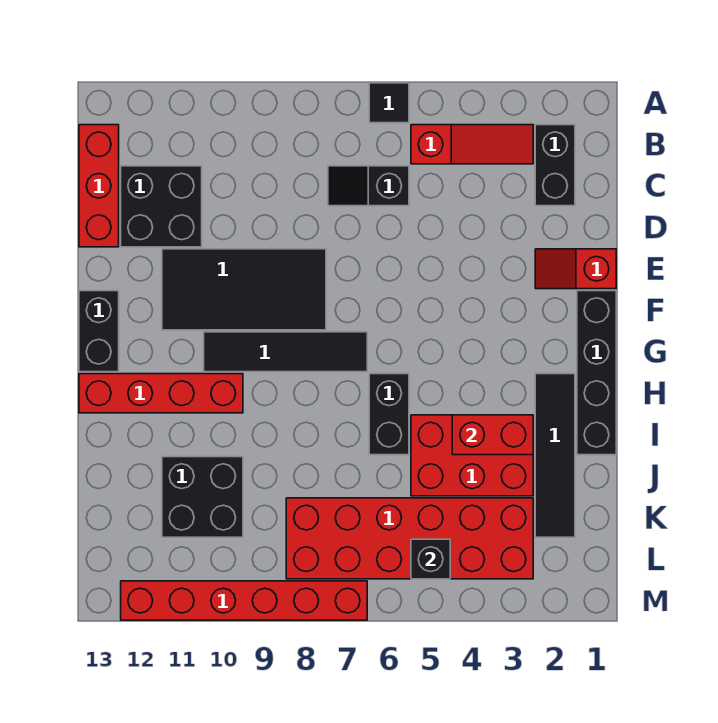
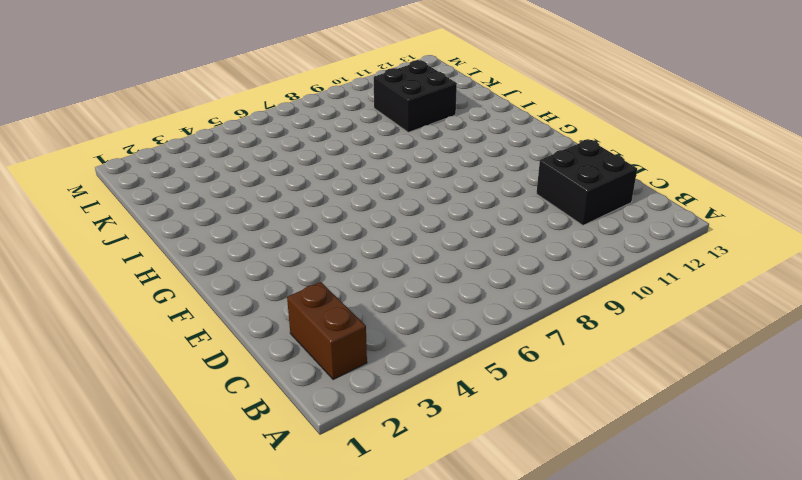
brown 1x2 brick [287,282,367,379] -> black 1x2 brick [535,125,575,206]
none -> black 1x1 tile [369,83,409,123]
none -> red 1x3 slope [411,125,533,164]
none -> red 1x3 brick [79,125,119,247]

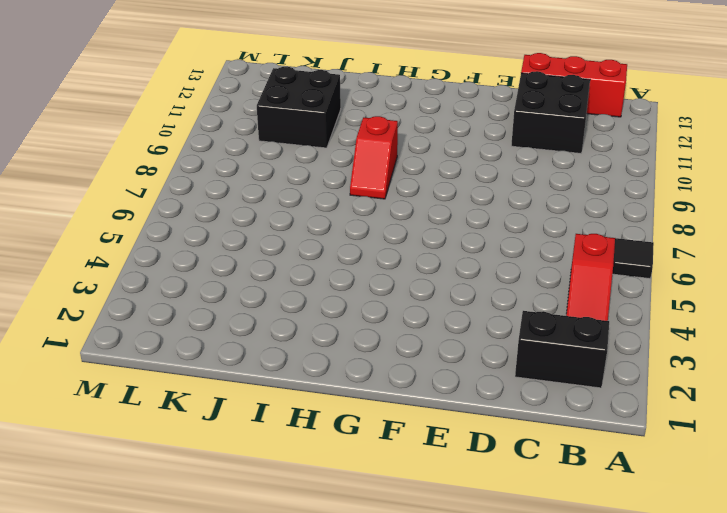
red 1x2 slope [350,116,398,199] -> red 1x2 slope turned to [535,249,616,289]
none -> black 1x2 slope [328,166,409,206]
none -> black 2x4 tile [162,249,326,330]
none -> black 1x4 brick [577,291,616,455]

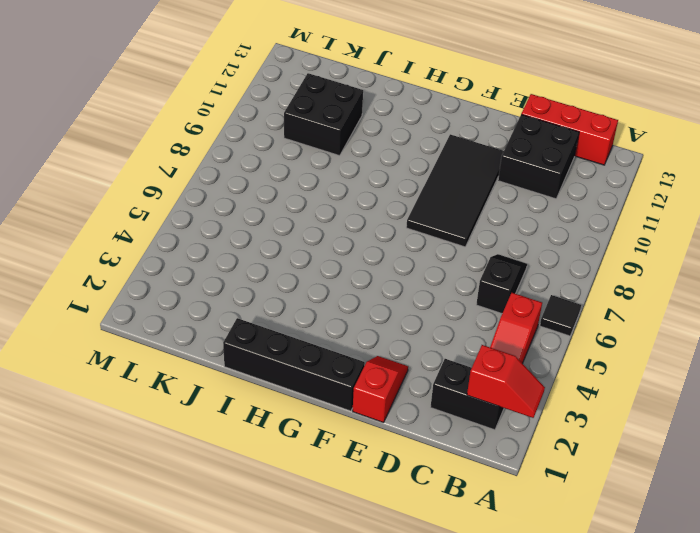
red 1x2 slope [467,345,545,418] -> none
none -> black 1x2 brick [79,291,119,372]
none -> black 1x4 tile [204,332,367,372]
none -> black 1x4 tile [535,374,575,537]

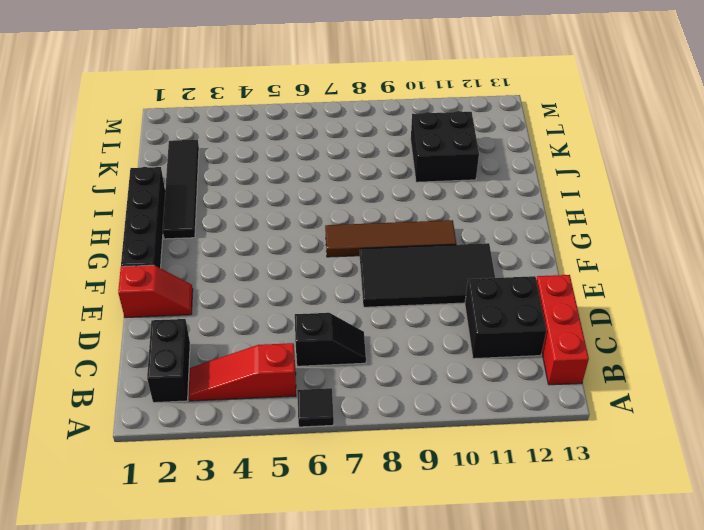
brown 1x4 tile [325,220,456,257] -> black 1x4 tile [204,332,367,372]
none -> black 1x2 brick [79,291,119,372]
none -> black 1x2 brick [369,374,409,455]
none -> red 1x4 brick [79,374,243,413]

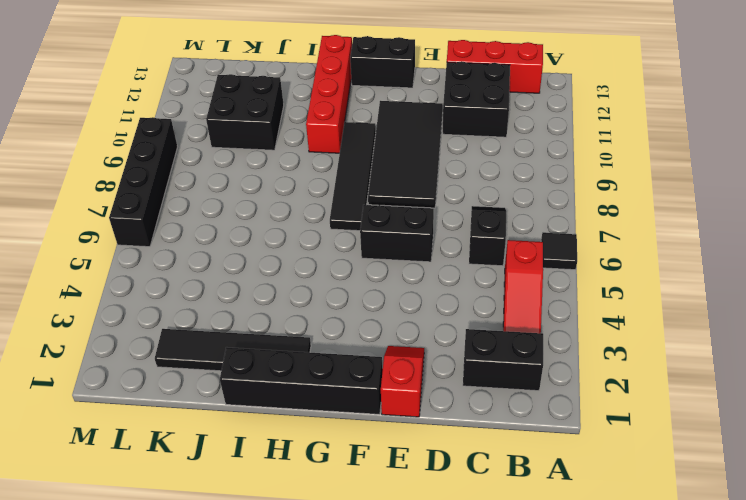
black 1x2 brick [360,205,434,262] -> black 1x2 brick moved to [369,374,409,455]
black 1x4 brick [109,117,178,247] -> red 1x6 brick [121,581,367,620]
none -> red 2x3 brick [411,415,533,496]
none -> red 2x6 brick [286,498,533,579]
none -> red 1x2 brick [452,415,533,455]

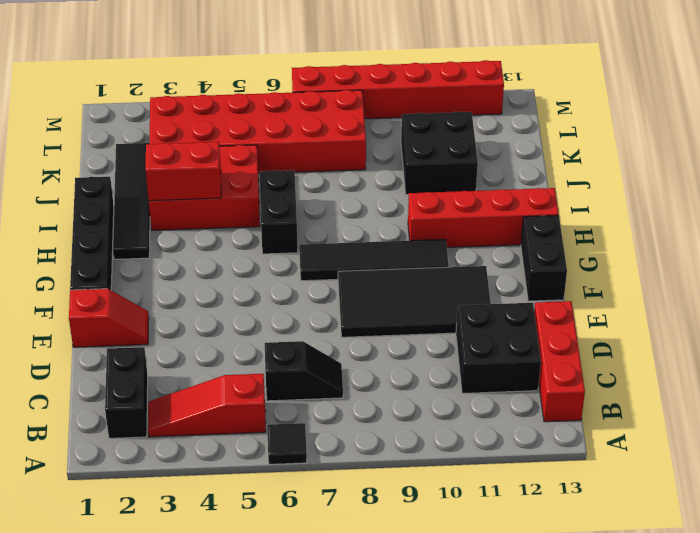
none -> black 1x1 brick [411,539,450,579]

